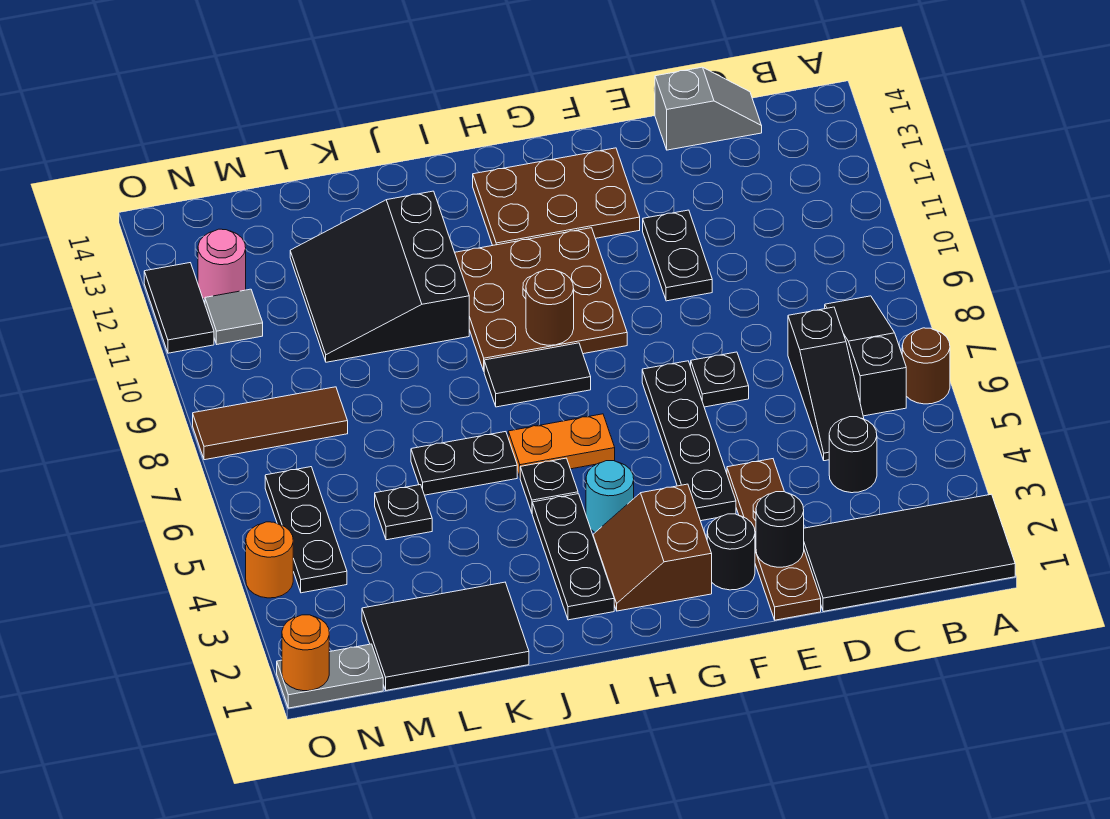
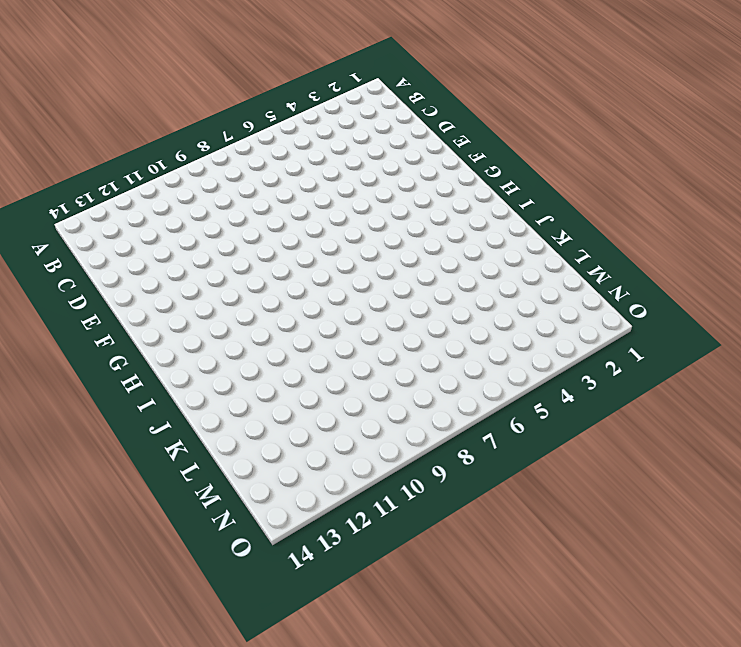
none -> black 2x4 tile [804,494,1015,612]
none -> brown 1x1 round brick [902,328,950,404]
none -> black 1x3 slope [825,296,906,416]
none -> black 1x1 round brick [829,417,877,493]

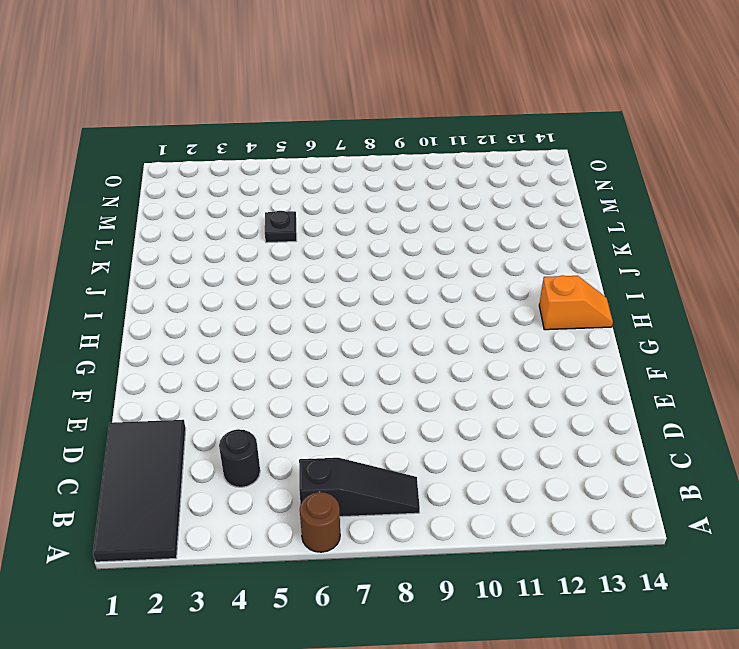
orange 1x2 slope [539,275,613,330] -> brown 2x3 plate [473,148,640,245]
none -> black 1x3 slope [788,307,864,461]
none -> grey 1x2 slope [655,67,762,150]
none -> brown 1x4 plate [727,459,821,620]
none -> black 1x1 plate [691,352,749,407]

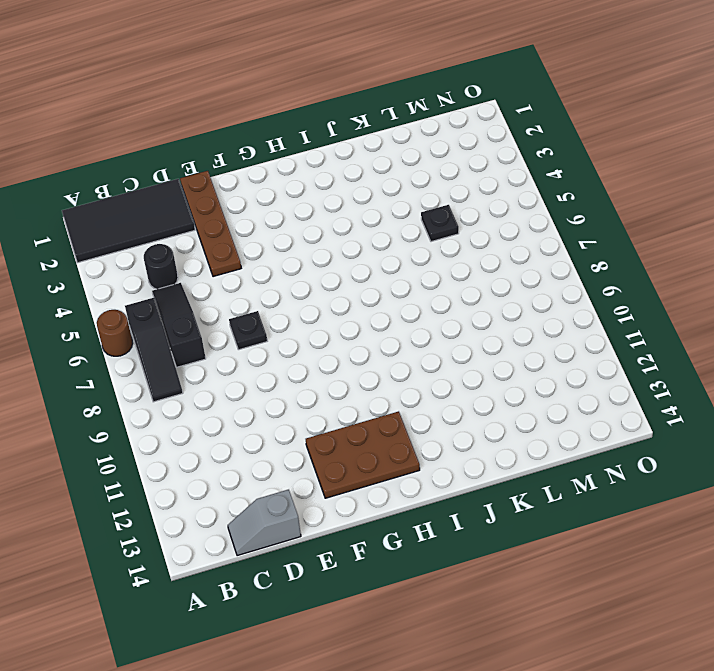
none -> black 1x2 plate [643,210,712,301]
none -> black 1x1 round brick [707,514,755,590]
none -> black 1x4 plate [642,361,736,521]
none -> brown 2x2 slope [593,484,712,611]

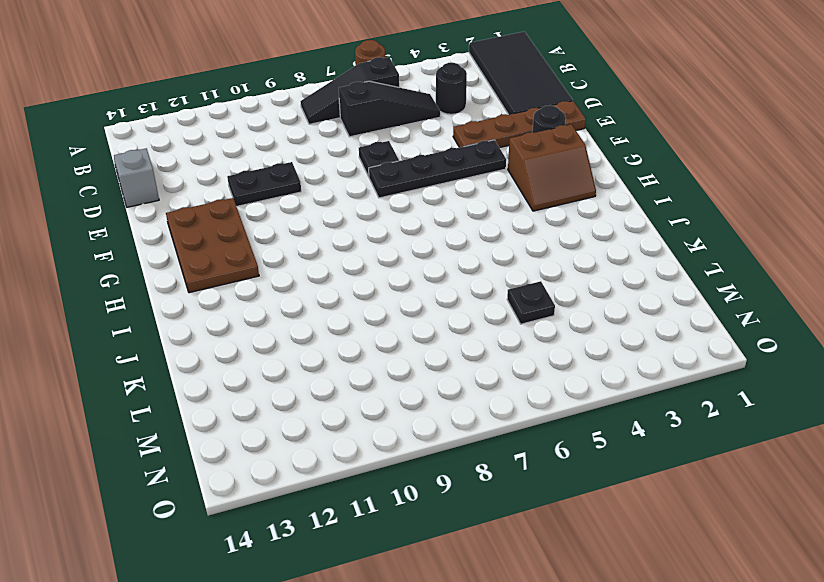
none -> brown 3x3 plate [455,228,627,371]
none -> cyan 1x1 round brick [586,461,634,532]
none -> orange 1x2 plate [508,414,615,477]
none -> black 1x2 tile [484,343,591,407]

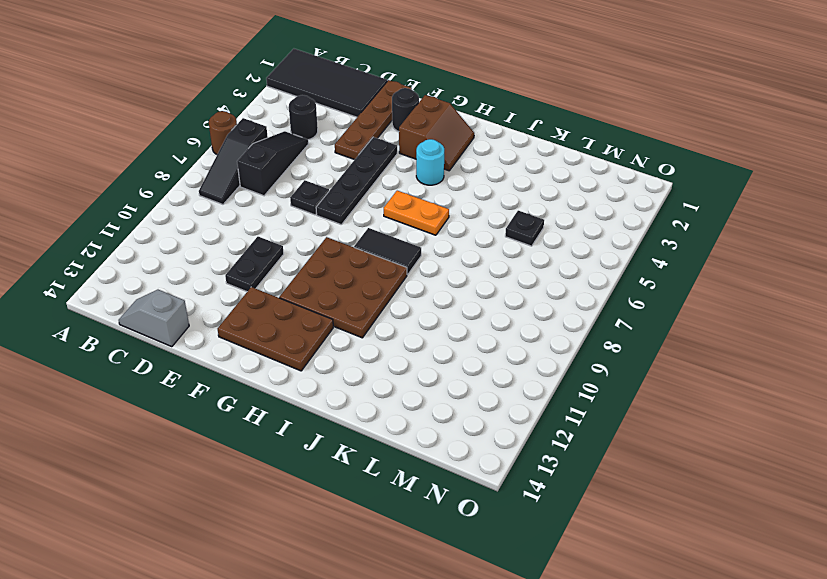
none -> black 1x3 plate [532,494,614,620]
none -> black 1x1 plate [520,458,578,513]
none -> black 1x2 plate [411,432,517,495]
none -> black 3x3 slope [290,191,469,362]

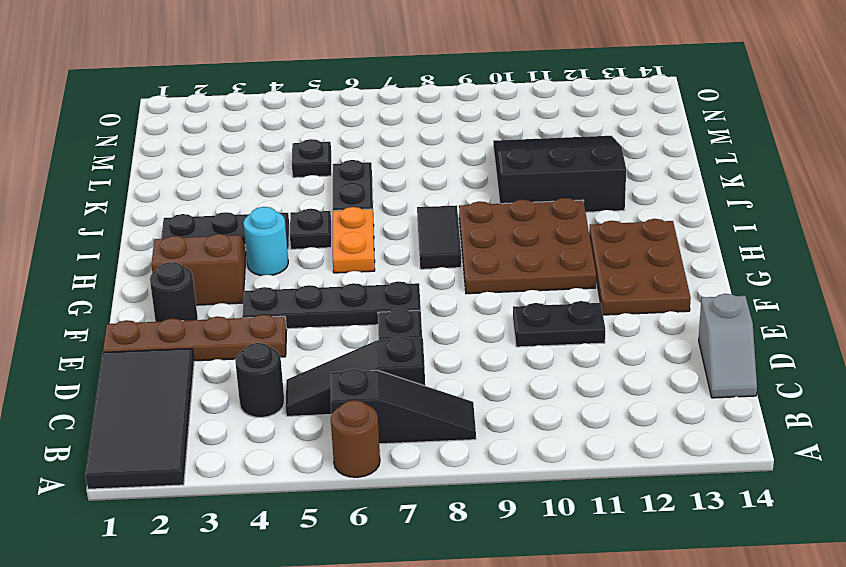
none -> black 2x3 tile [362,582,529,690]
none -> brown 1x3 tile [193,387,348,460]
none -> grey 1x2 plate [277,644,383,708]
none -> black 1x3 plate [265,467,347,593]

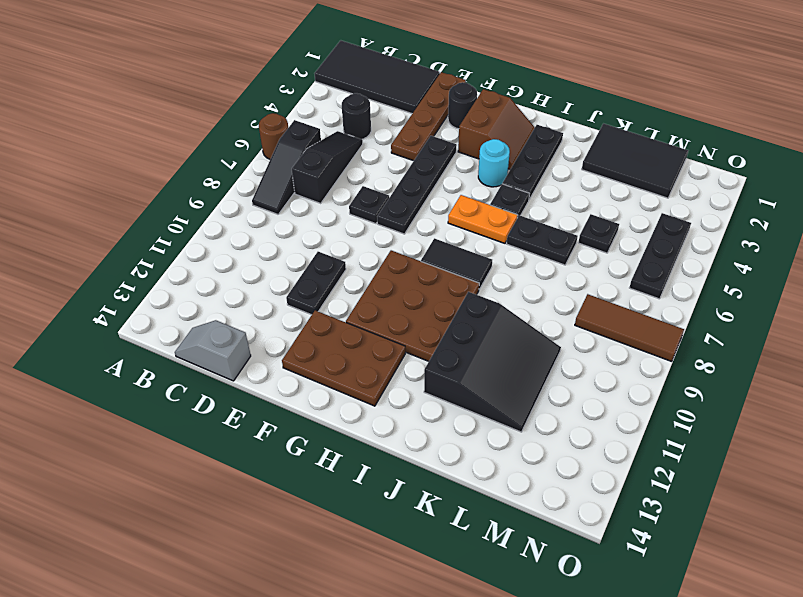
none -> grey 1x2 plate [277,644,383,708]
none -> grey 1x1 tile [205,289,263,344]
none -> pink 1x1 round brick [198,229,246,300]
none -> orange 1x1 round brick [246,522,293,598]

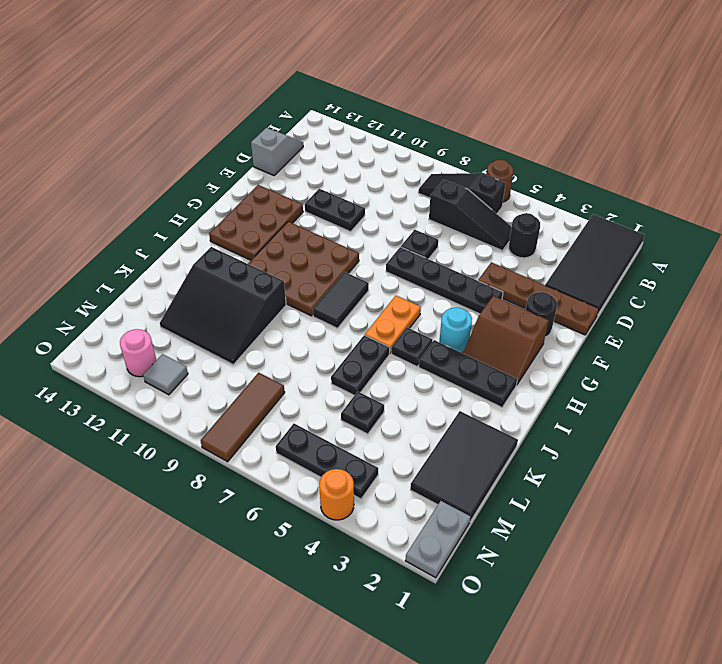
none -> black 1x2 tile [144,263,214,353]
none -> black 1x1 round brick [756,492,804,567]
none -> brown 1x1 round brick [526,269,574,345]
none -> orange 1x1 round brick [282,615,329,691]

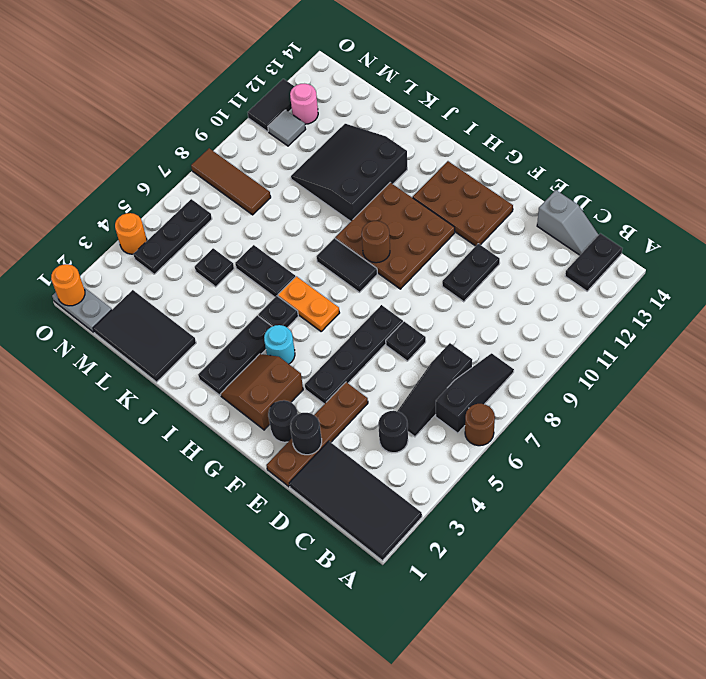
black 1x2 plate [565,233,622,291] -> none

